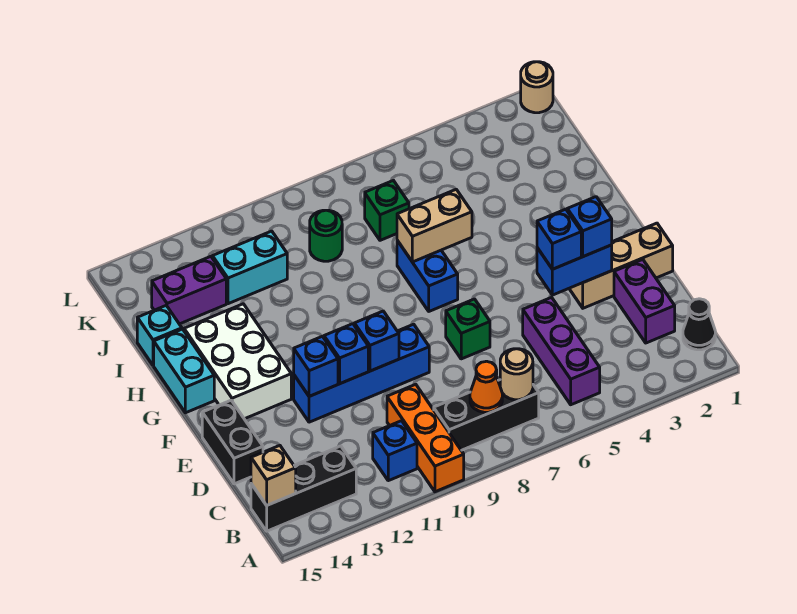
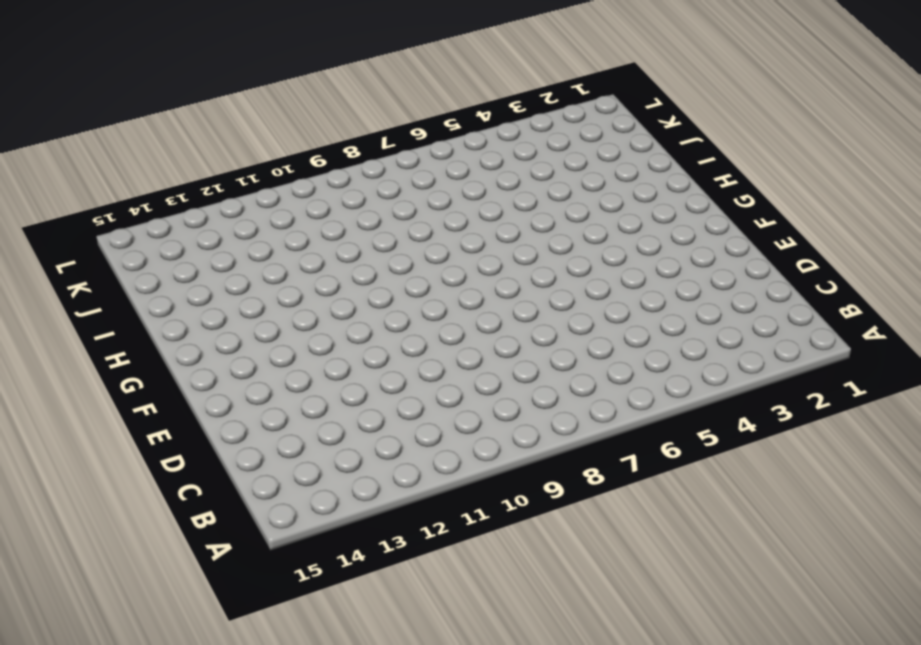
none -> orange 1x3 brick [387,384,464,492]
none -> black 1x1 cone [683,299,715,350]
none -> purple 1x3 brick [523,297,600,405]
none -> black 1x3 brick [434,380,539,450]

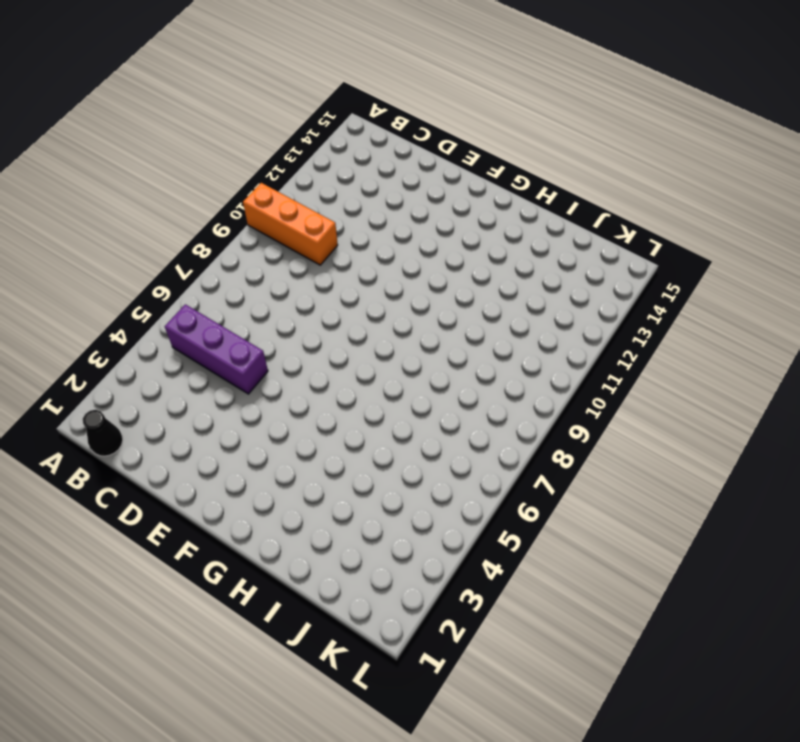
none -> black 1x3 brick [434,380,539,450]
none -> blue 1x1 brick [373,421,417,481]
none -> black 1x3 brick [251,446,356,531]
none -> purple 1x2 brick [614,260,675,343]

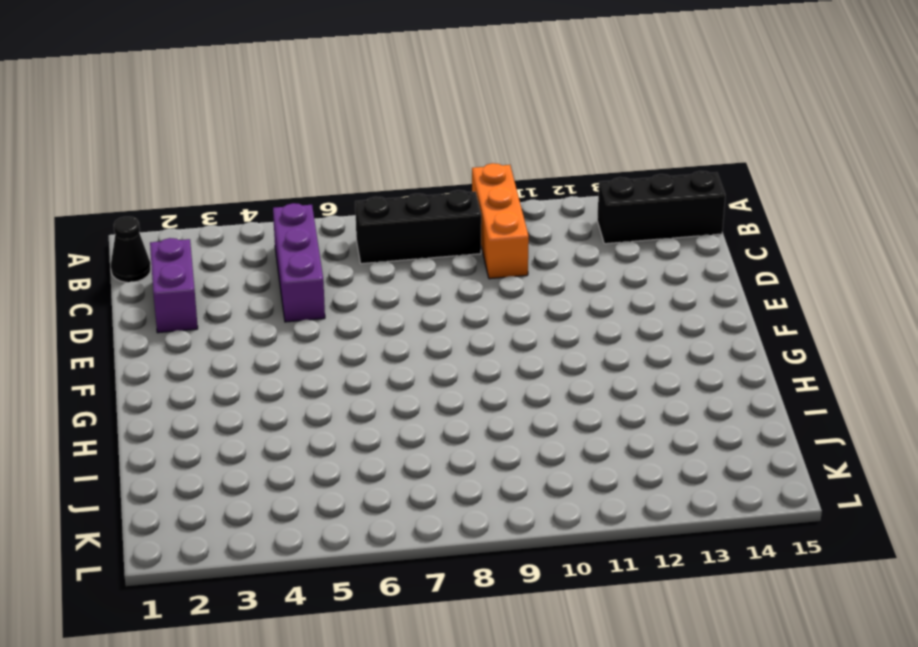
none -> blue 1x1 brick [373,421,417,481]
none -> black 1x2 brick [202,400,263,484]
none -> tan 1x3 brick [569,223,673,308]
none -> green 1x1 brick [446,299,490,359]

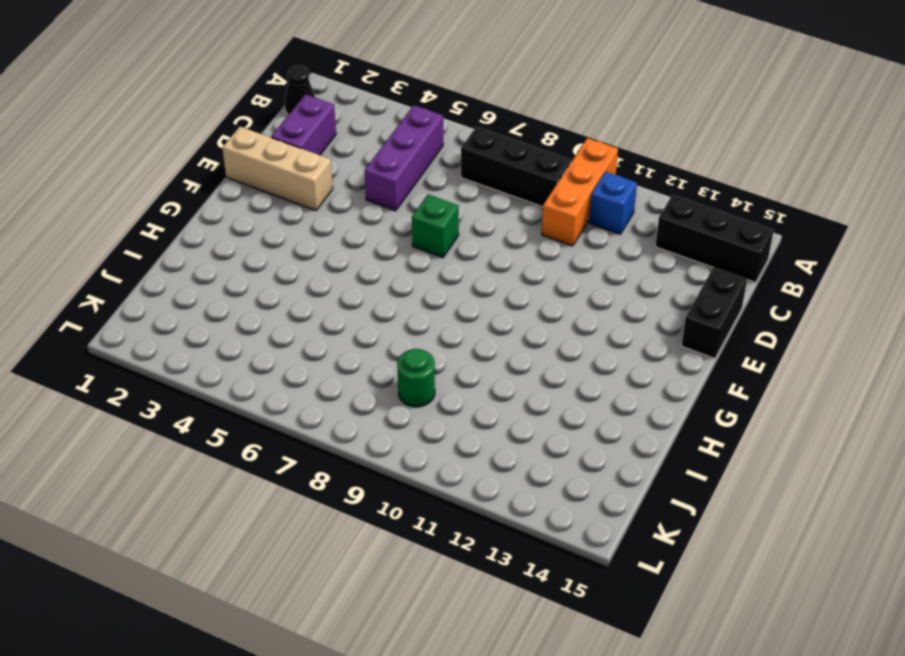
none -> blue 1x4 brick [294,324,429,422]
none -> white 2x3 brick [184,304,291,419]
none -> blue 1x2 brick [397,240,458,311]
none -> cyan 1x2 brick [154,329,214,413]

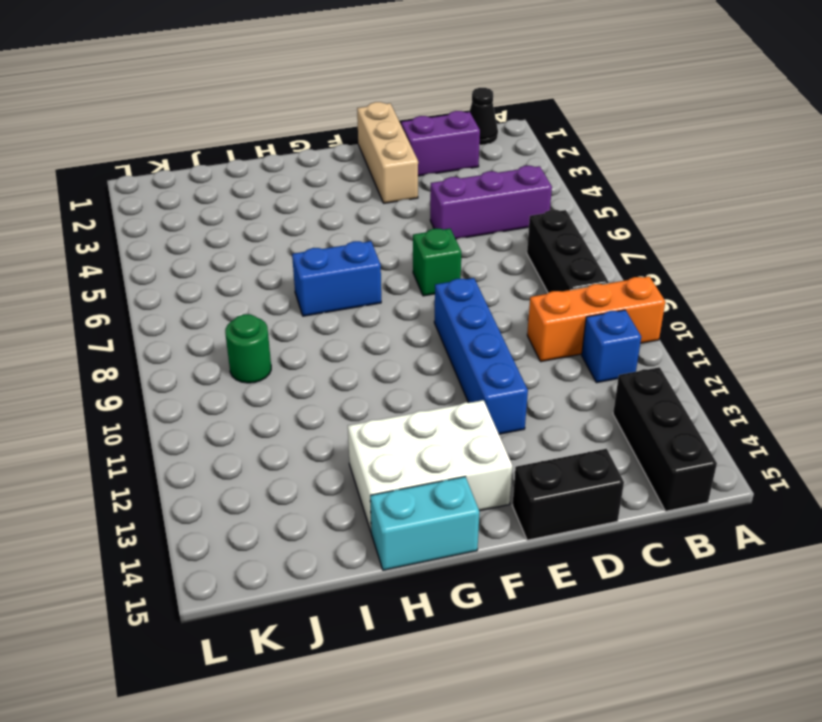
none -> cyan 1x1 brick [137,306,182,365]
none -> green 1x1 brick [365,181,409,240]
none -> cyan 1x2 brick [212,231,287,304]
none -> purple 1x2 brick [152,256,226,324]

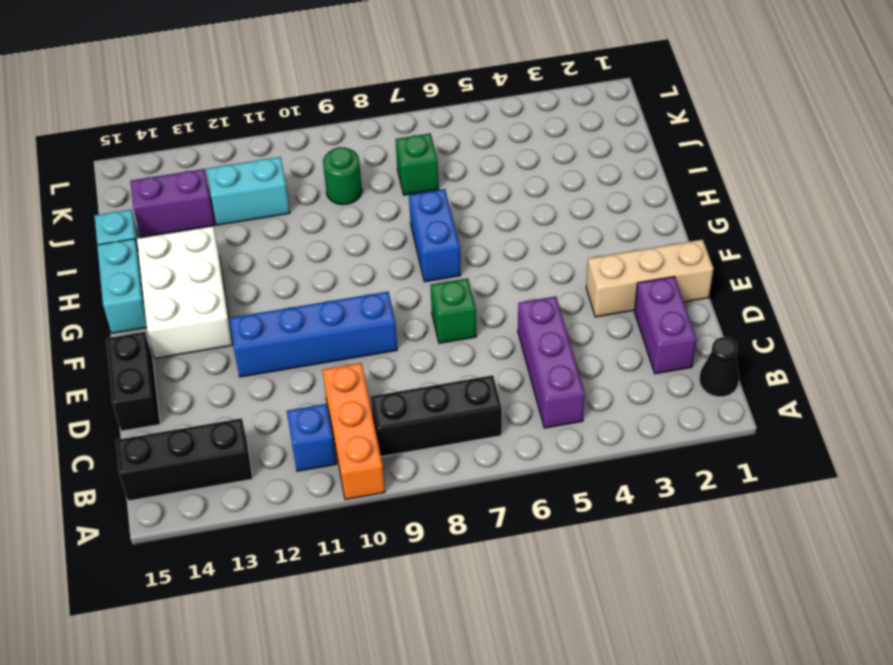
none -> tan 1x1 round brick [521,62,553,113]
none -> tan 1x1 round brick [500,349,533,400]
none -> orange 1x1 cone [470,361,502,412]
none -> tan 1x1 brick [251,445,296,505]

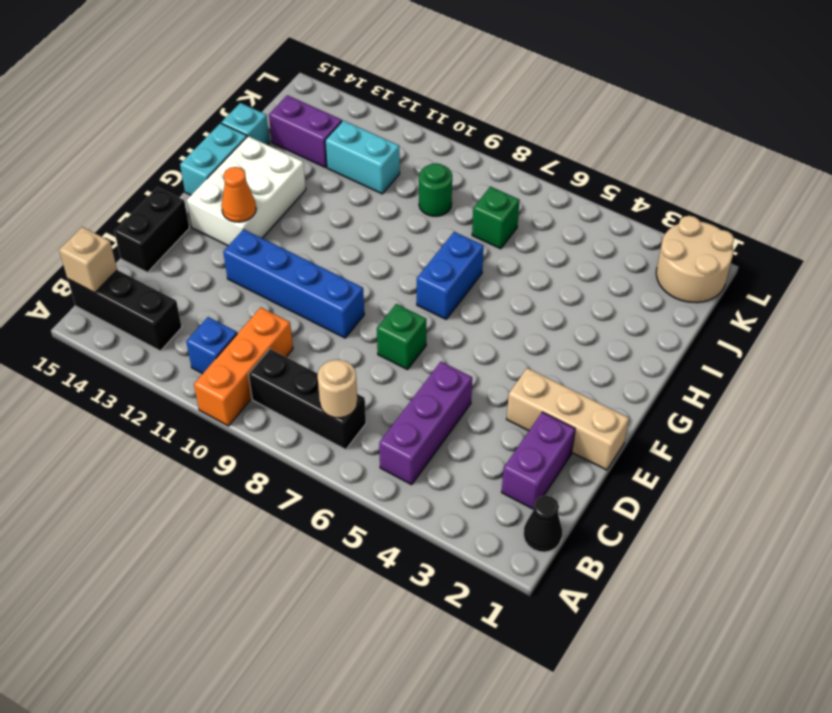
orange 1x1 cone [221,167,256,222] -> orange 1x1 cone moved to [470,361,502,412]
tan 2x2 round brick [656,216,734,303] -> tan 1x1 round brick [521,62,553,113]
none -> blue 1x2 brick [537,245,612,295]
none -> blue 1x1 brick [354,311,399,371]
none -> blue 1x1 brick [324,324,368,384]
none -> blue 1x1 brick [294,336,338,396]

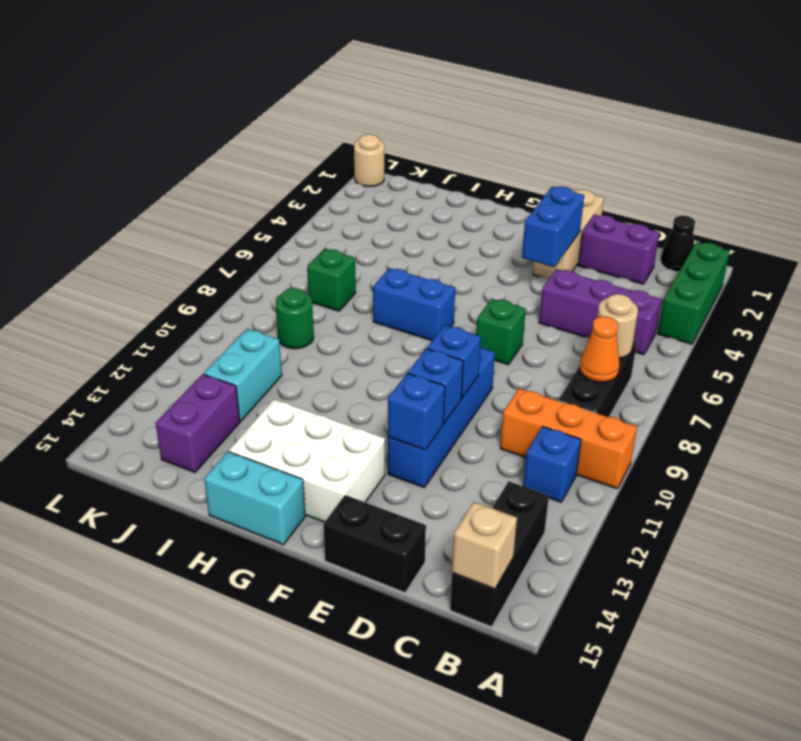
green 1x3 brick [658,242,730,344] -> none
none -> cyan 1x1 brick [137,306,182,365]
none -> tan 1x2 brick [397,190,472,262]
none -> blue 1x1 brick [567,197,612,257]
none -> blue 1x1 brick [537,209,581,269]

